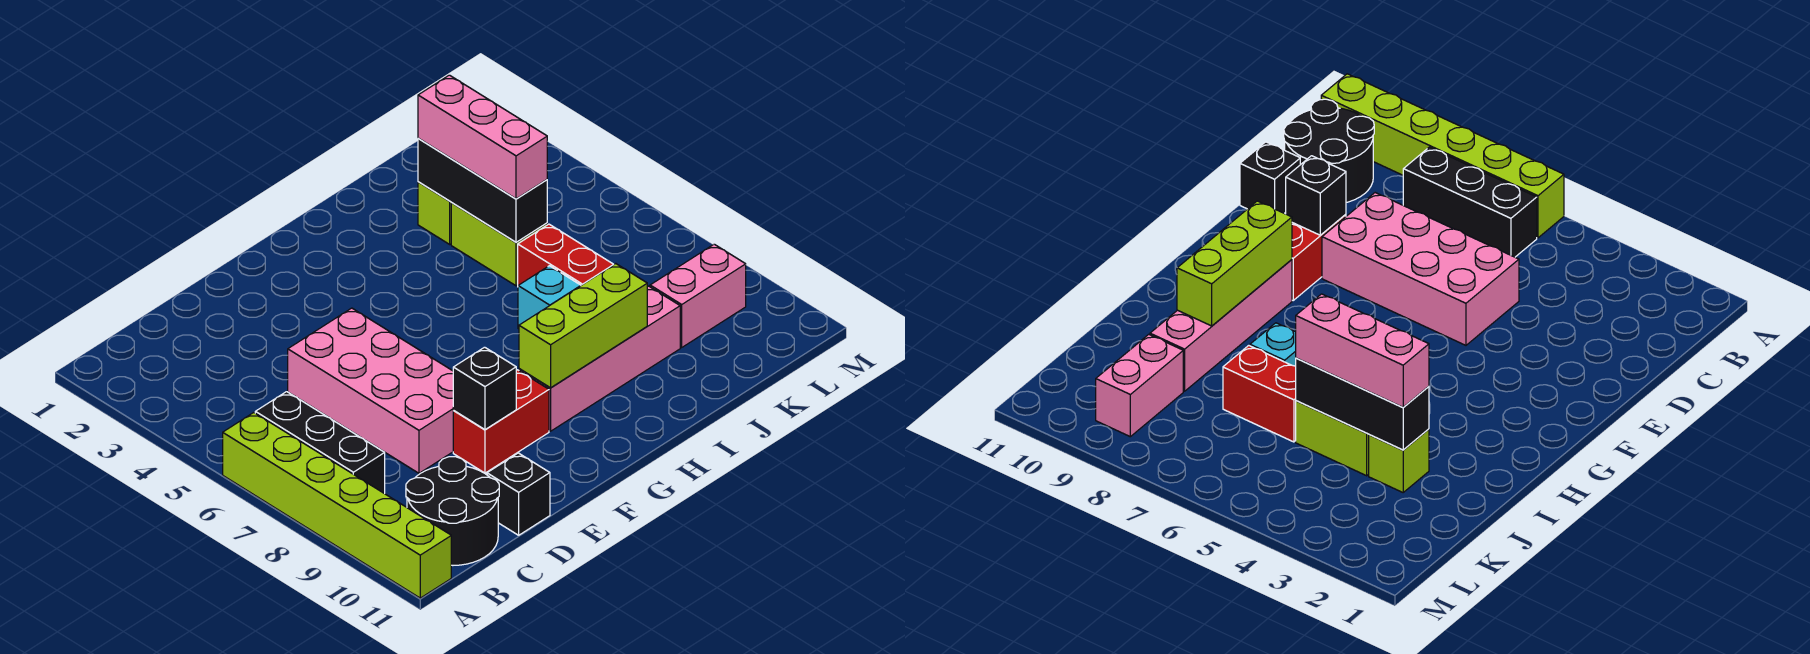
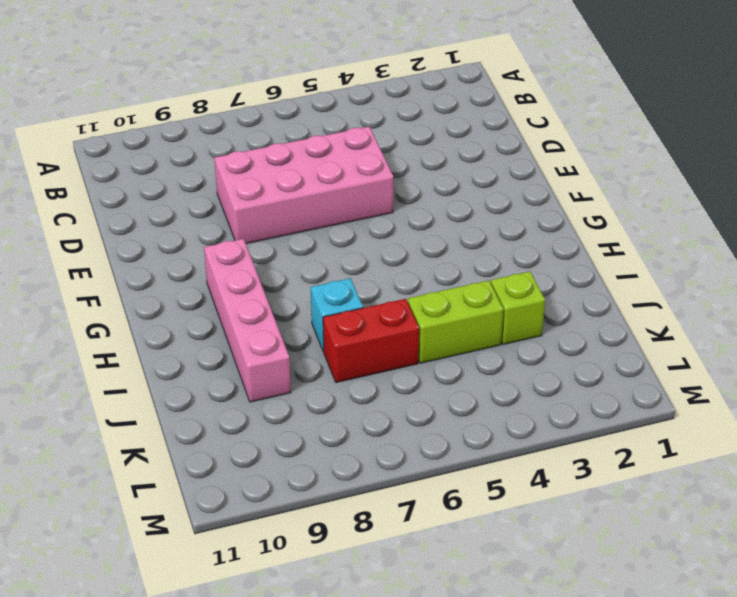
none -> lime 1x6 brick [223,413,451,598]
none -> black 1x3 brick [255,392,385,494]
none -> black 2x2 round brick [406,457,499,565]

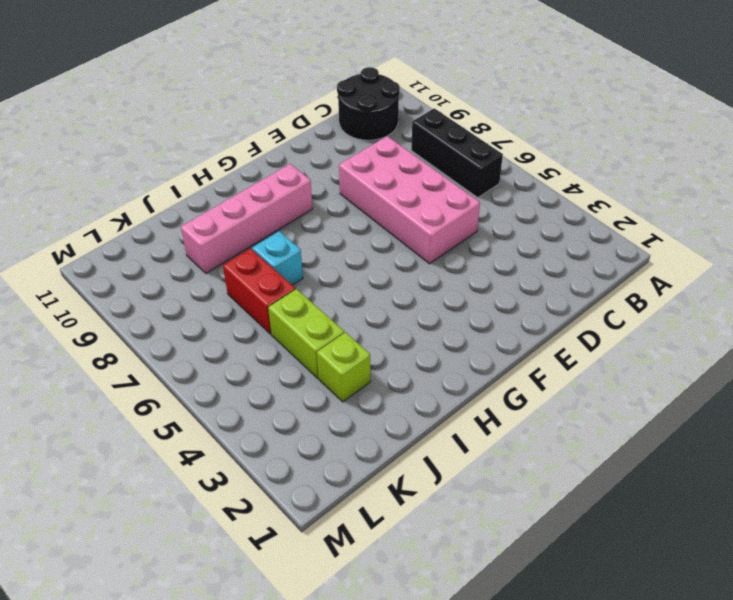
none -> lime 1x6 brick [223,413,451,598]
none -> black 1x1 brick [487,453,550,535]
none -> red 1x2 brick [453,370,549,473]

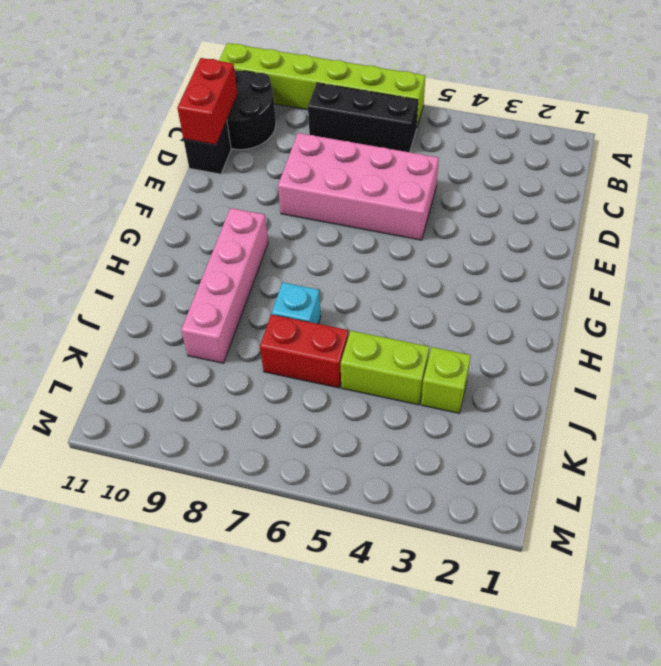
red 1x2 brick [177,58,237,145] -> red 1x2 brick moved to [453,370,549,473]
none -> pink 1x2 brick [650,244,746,347]
none -> black 1x1 brick [453,347,516,430]
none -> lime 1x3 brick [519,264,647,388]

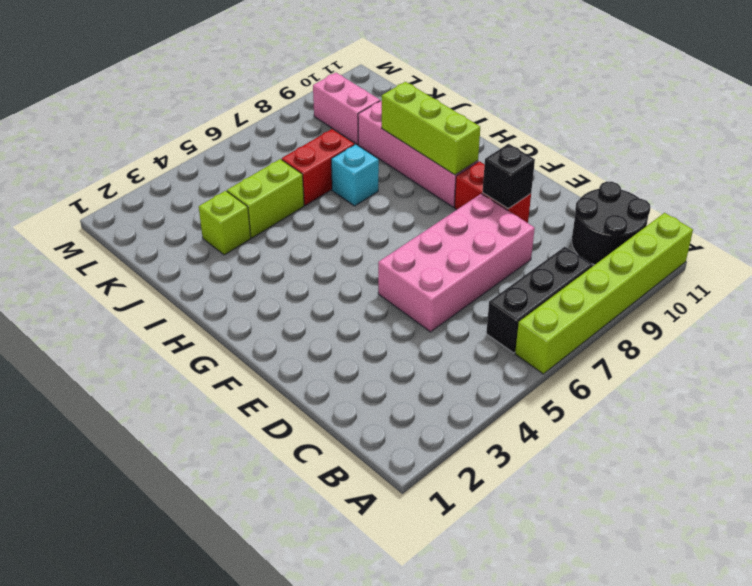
none -> black 1x1 brick [487,453,550,535]
none -> black 1x3 brick [418,138,547,242]
none -> pink 1x3 brick [418,75,547,199]

